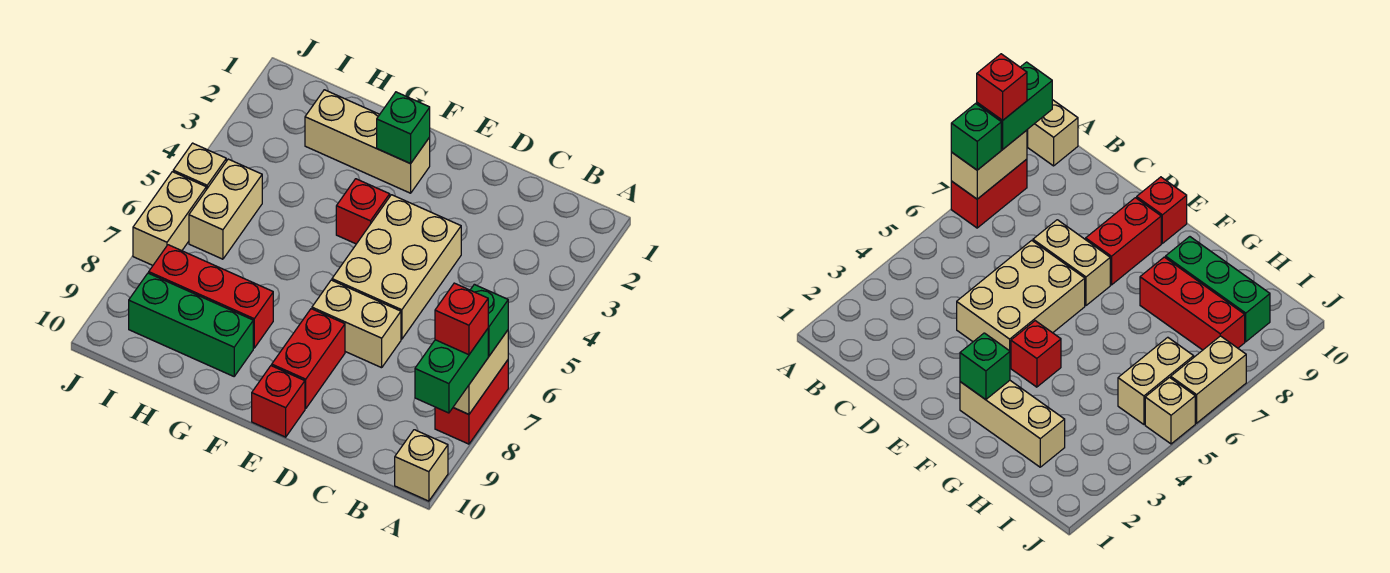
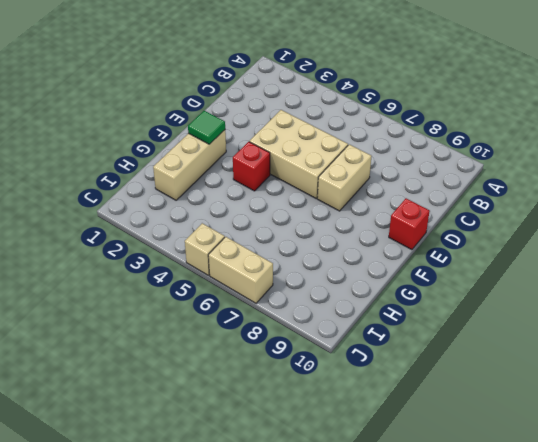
green 1x1 tile [188,111,225,144] -> green 1x1 brick [377,92,430,164]
none -> red 1x2 brick [435,360,508,444]
none -> tan 1x1 brick [395,430,448,501]
none -> red 1x2 brick [272,309,345,409]

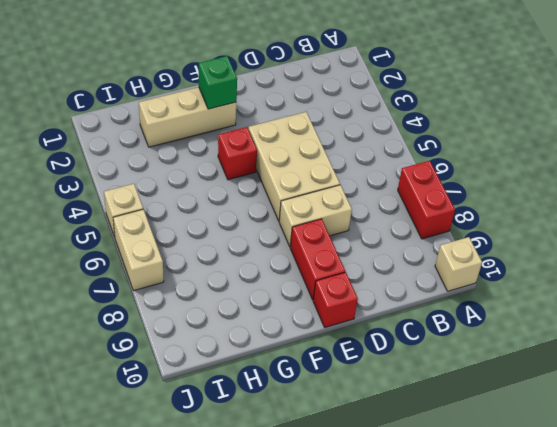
none -> red 1x3 brick [149,245,273,348]
none -> green 1x3 brick [129,273,253,376]
none -> tan 1x2 brick [189,159,262,259]

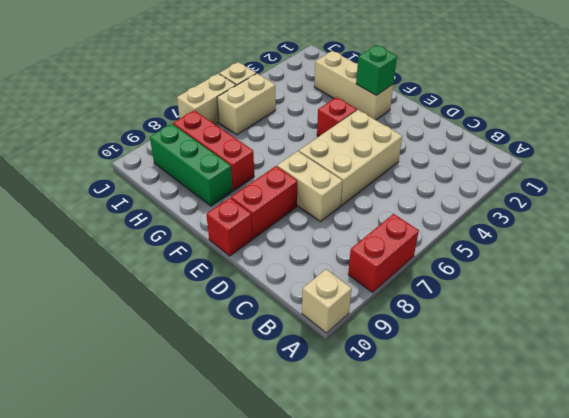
none -> tan 1x2 brick [453,330,508,414]
none -> green 1x1 brick [471,284,508,356]
none -> green 1x2 brick [415,329,488,413]

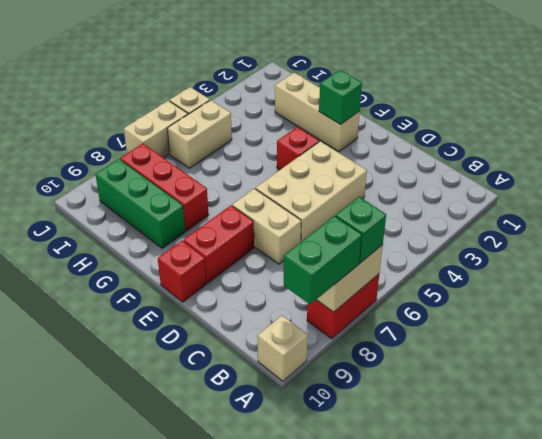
none -> red 1x1 brick [435,283,488,355]

